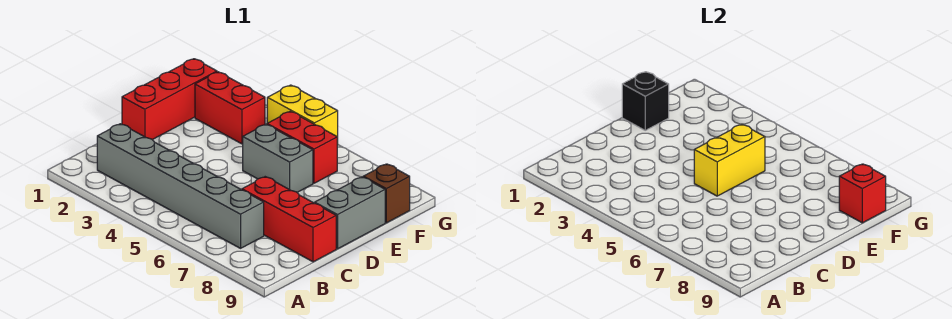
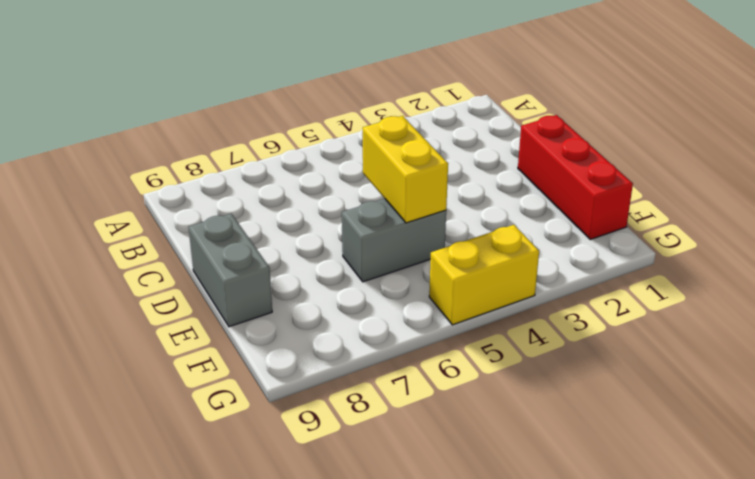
none -> grey 1x6 brick [97,124,264,248]
none -> red 1x3 brick [242,177,336,262]
none -> red 1x2 brick [195,72,265,144]

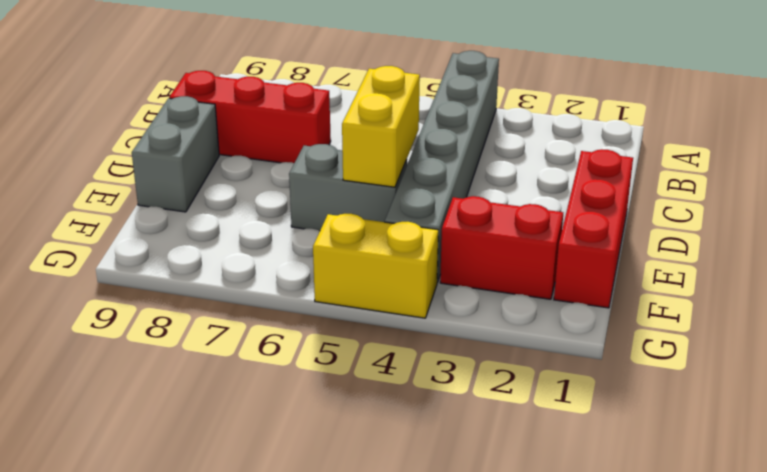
grey 1x6 brick [385,51,499,283] -> grey 1x6 brick turned to [97,124,264,248]
none -> red 1x2 brick [267,111,337,183]
none -> brown 1x1 brick [363,164,410,223]
none -> black 1x1 brick [622,72,669,130]

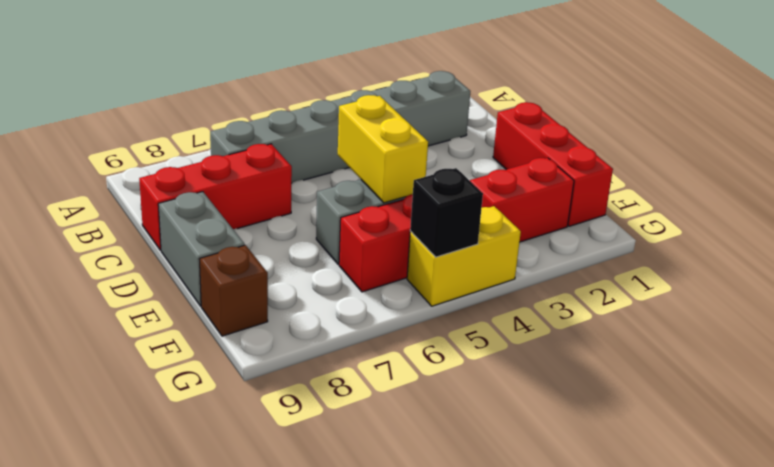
black 1x1 brick [410,168,483,257] -> black 1x1 brick moved to [622,72,669,130]
none -> red 1x1 brick [839,164,886,223]

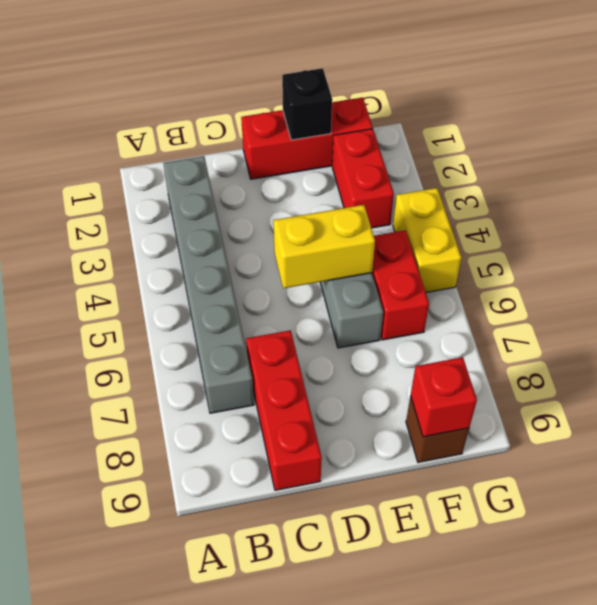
none -> grey 1x2 brick [315,177,385,249]

